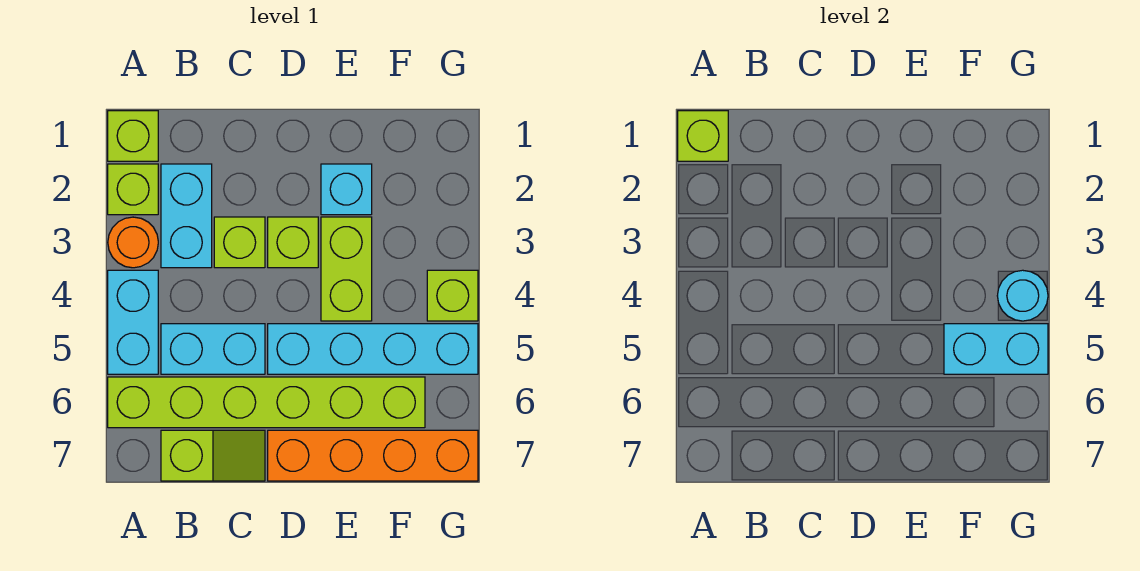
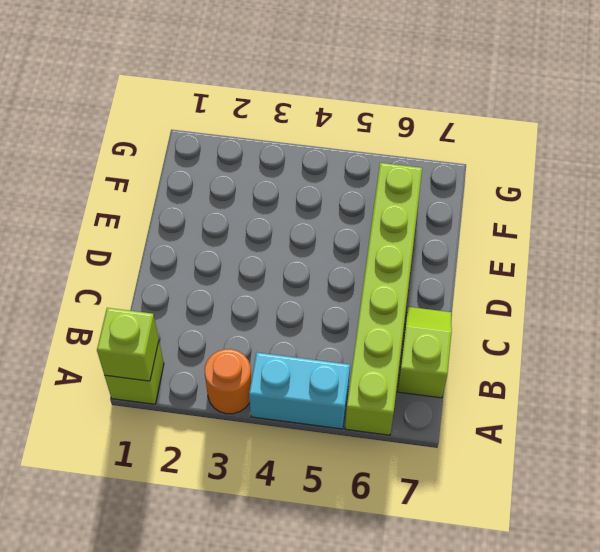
none -> lime 1x1 brick [108,164,158,215]
none -> cyan 1x2 brick [161,164,212,268]
none -> cyan 1x2 brick [161,324,265,374]

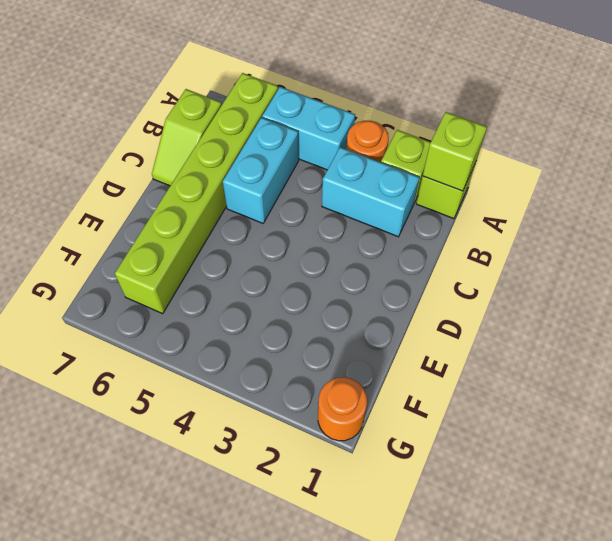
orange 1x1 round brick [318,377,367,441] -> none
none -> lime 1x1 brick [214,217,265,268]
none -> lime 1x1 brick [268,217,318,268]
none -> cyan 1x4 brick [268,324,478,374]

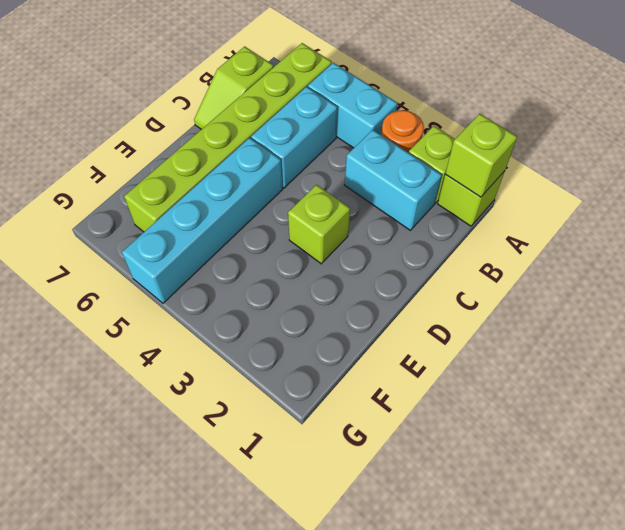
none -> lime 1x1 brick [214,217,265,268]
none -> orange 1x4 brick [268,430,478,481]
none -> cyan 1x1 brick [321,164,372,215]

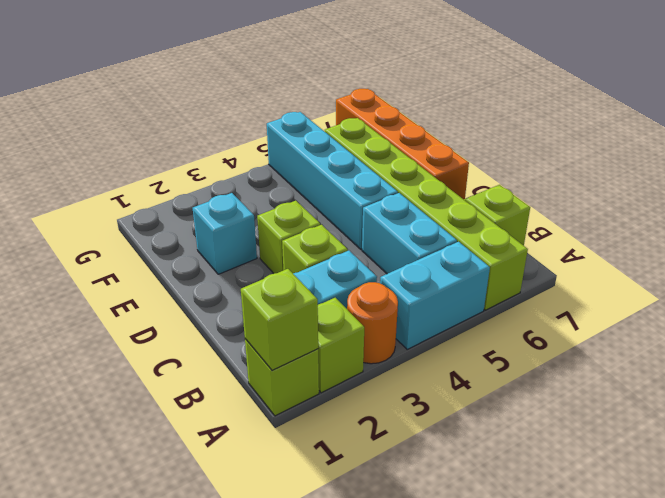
none -> lime 1x2 brick [321,217,372,321]
none -> lime 1x1 brick [427,270,478,321]
none -> cyan 1x2 brick [944,324,1048,374]

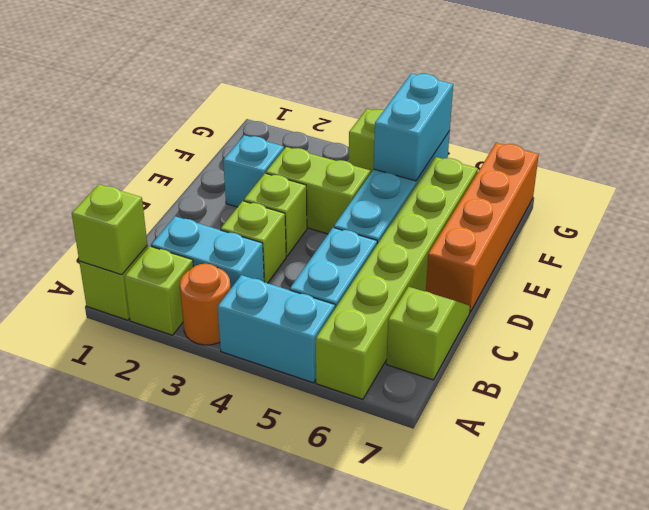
none -> cyan 1x1 round brick [997,270,1048,321]

